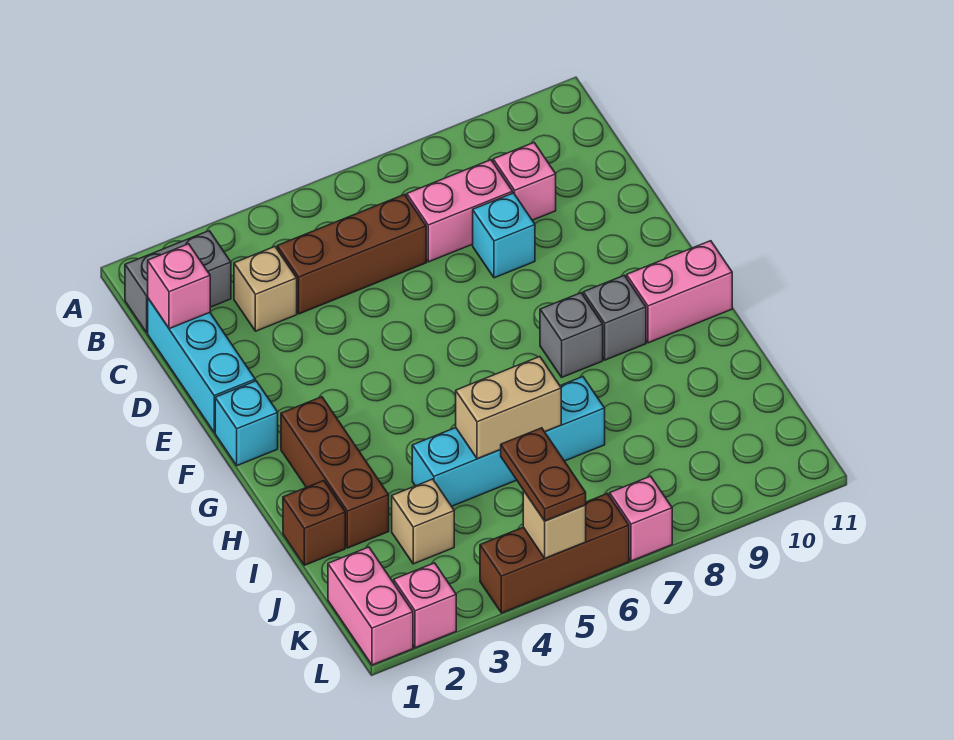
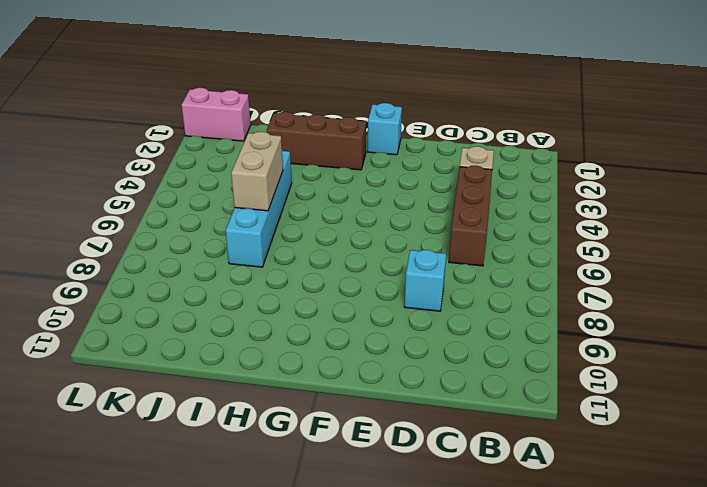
none -> grey 1x2 brick [125,231,231,333]
none -> cyan 1x3 brick [148,299,255,432]
none -> pink 1x2 brick [407,160,513,262]

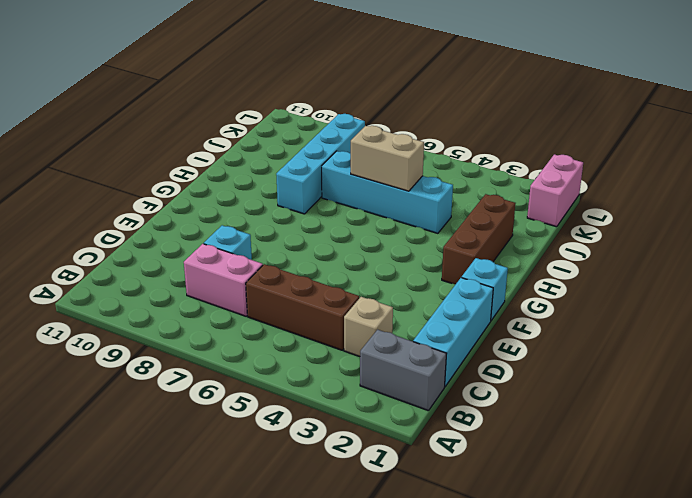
cyan 1x4 brick [276,114,365,214] -> none
none -> pink 1x1 brick [493,143,556,220]
none -> grey 1x1 brick [540,293,603,377]
none -> grey 1x1 brick [583,275,646,360]

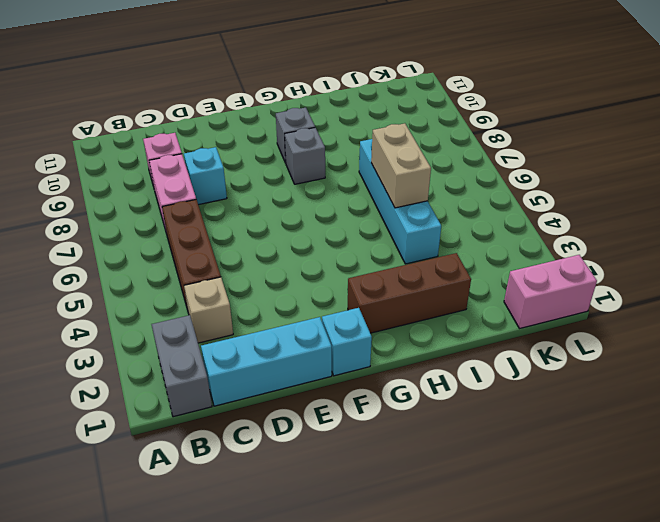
none -> pink 1x2 brick [627,241,732,343]
none -> brown 1x1 brick [283,481,345,565]
none -> tan 1x1 brick [392,479,454,564]

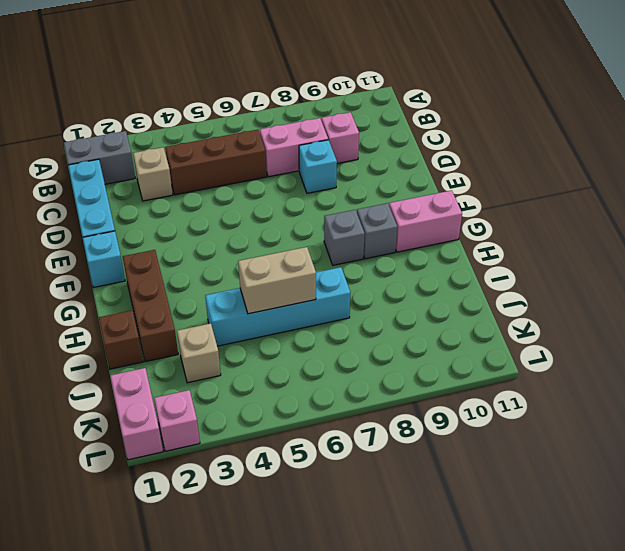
none -> brown 1x3 brick [480,494,629,613]
none -> pink 1x1 brick [610,476,672,561]
none -> pink 1x1 brick [148,244,210,329]

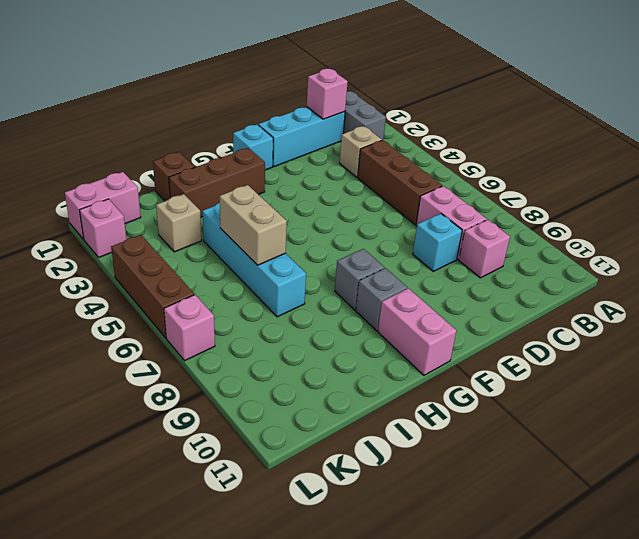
none -> tan 1x1 brick [523,490,586,558]
none -> brown 1x2 plate [501,428,586,521]

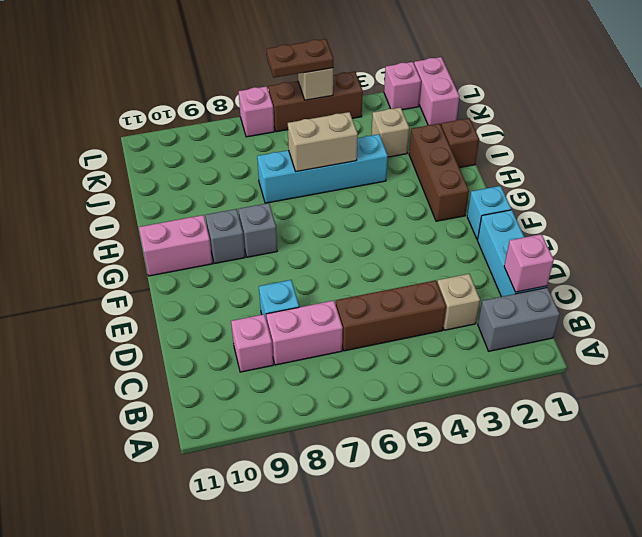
brown 1x2 plate [267,39,333,78] -> brown 1x2 plate turned to [501,428,586,521]

